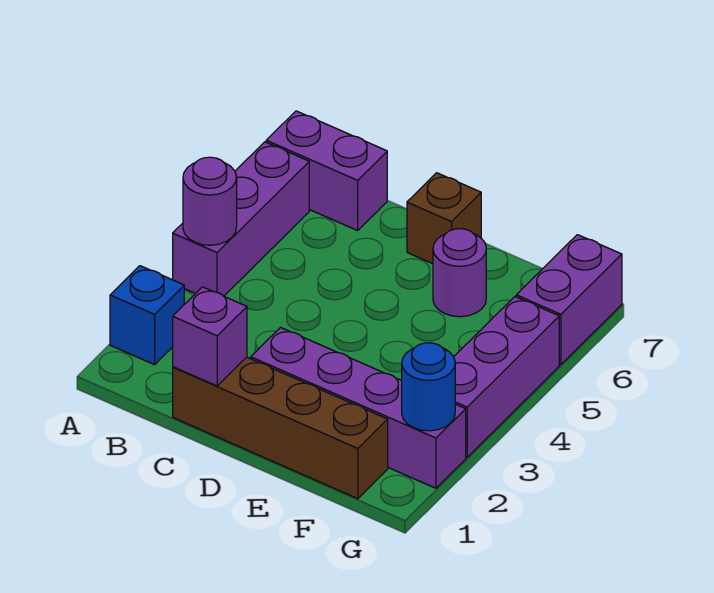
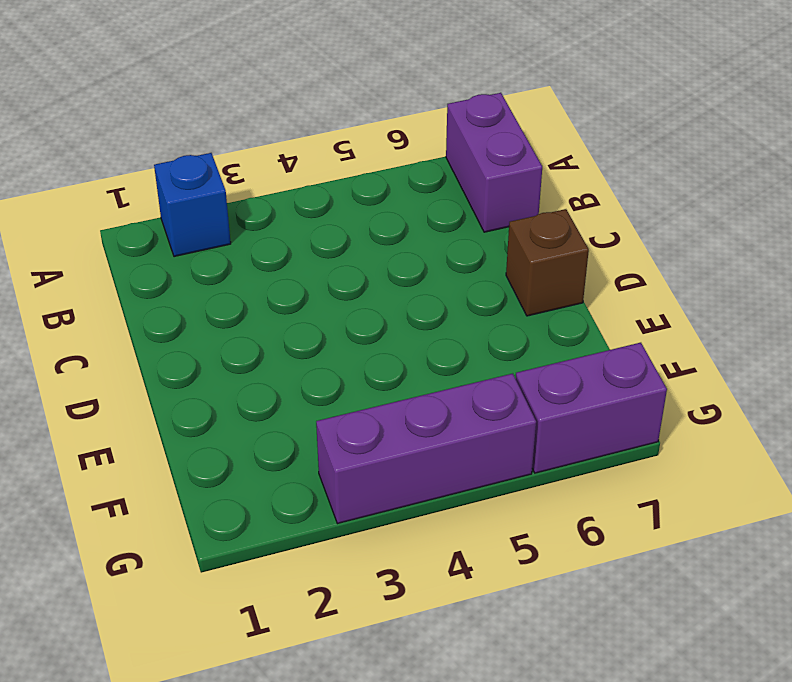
none -> purple 1x3 brick [173,142,309,296]
none -> brown 1x4 brick [173,357,388,499]
none -> purple 1x4 brick [251,327,466,488]

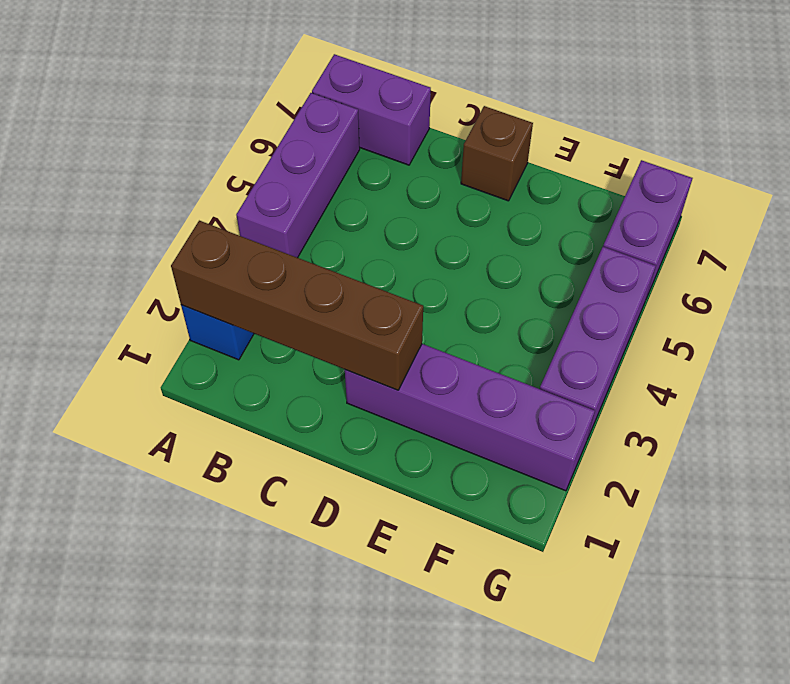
brown 1x4 brick [171,221,423,390] -> brown 1x4 brick moved to [173,357,388,499]
none -> purple 1x1 round brick [433,229,486,317]
none -> purple 1x1 round brick [183,157,237,245]
none -> purple 1x1 brick [173,287,247,386]

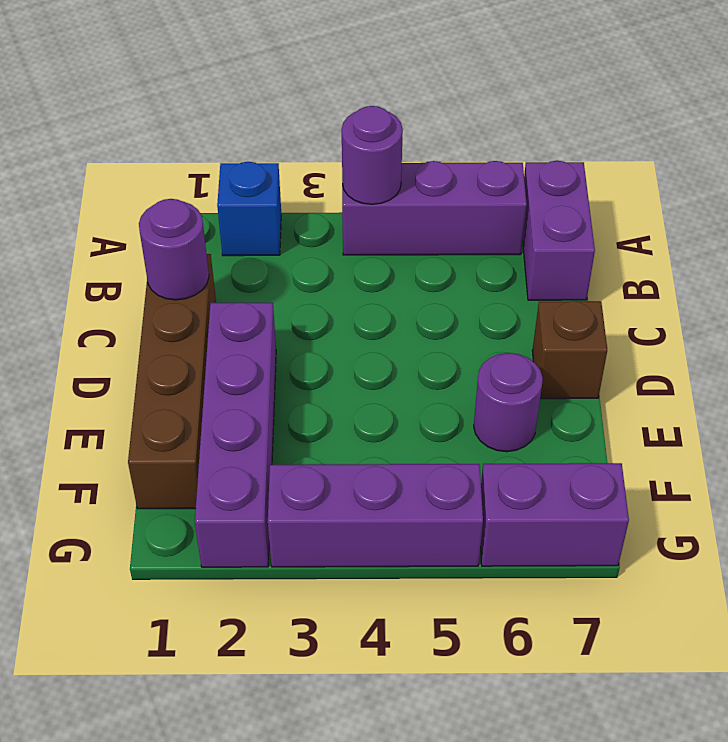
purple 1x1 round brick [139,199,209,300] -> purple 1x1 brick [173,287,247,386]
none -> blue 1x1 round brick [402,343,455,431]

